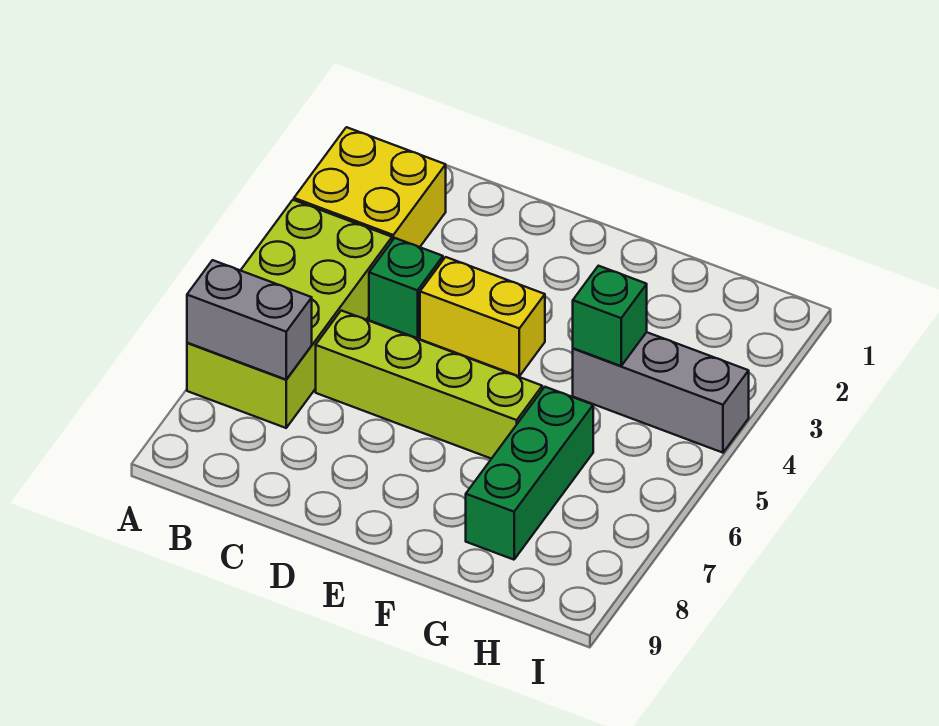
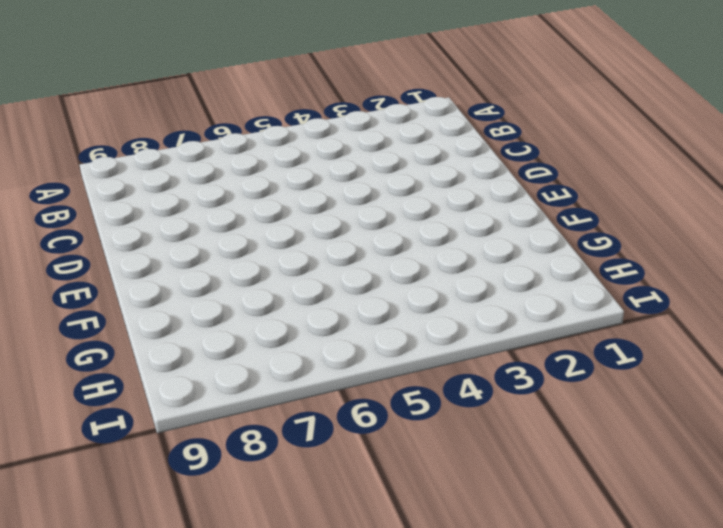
none -> yellow 2x2 brick [294,127,446,247]
none -> lime 2x4 brick [187,200,392,428]

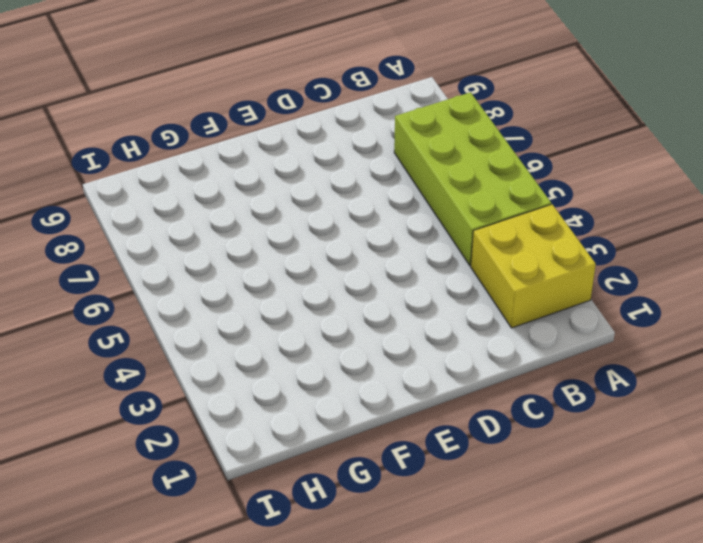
none -> green 1x1 brick [369,238,443,338]
none -> lime 1x4 brick [316,311,542,459]

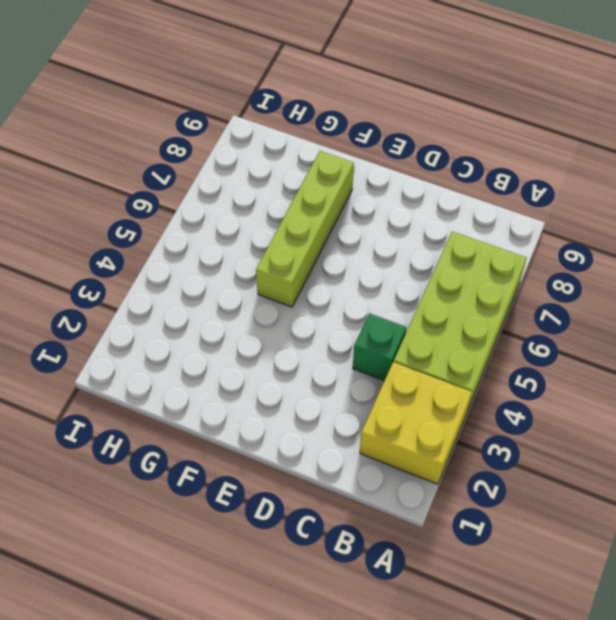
lime 1x4 brick [256,151,354,307] -> lime 1x4 brick turned to [316,311,542,459]
none -> yellow 1x2 brick [420,257,545,376]
none -> grey 1x3 brick [573,332,749,453]

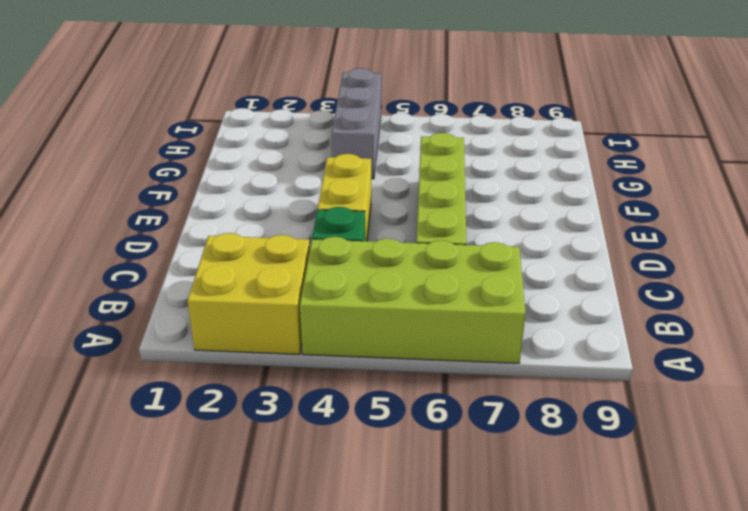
none -> green 1x3 brick [466,387,593,560]
none -> grey 1x2 brick [187,260,312,379]

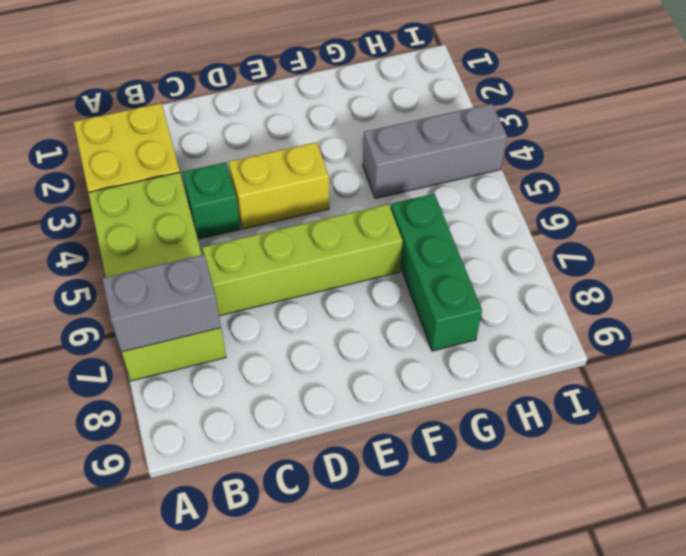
none -> green 1x1 brick [573,266,647,366]

